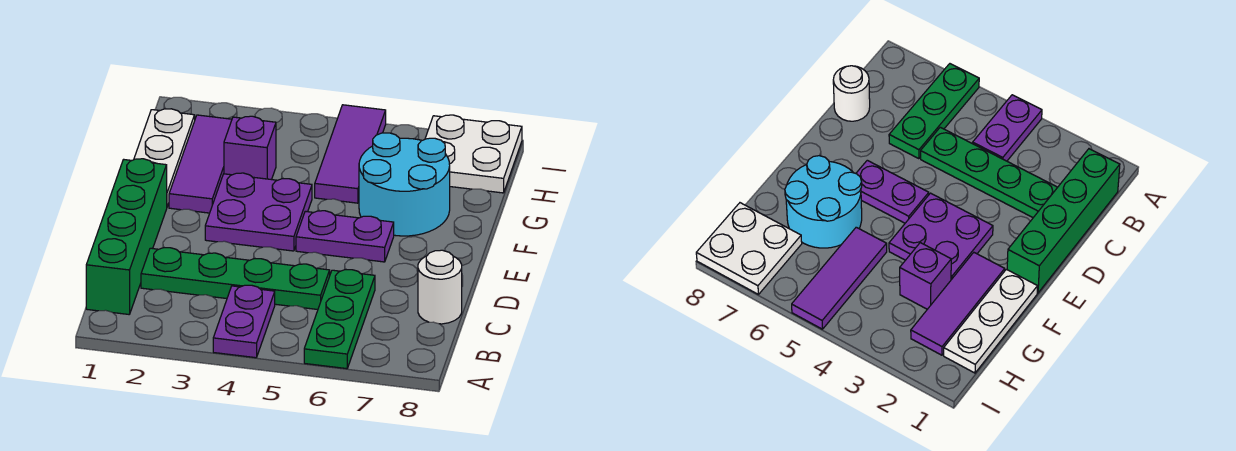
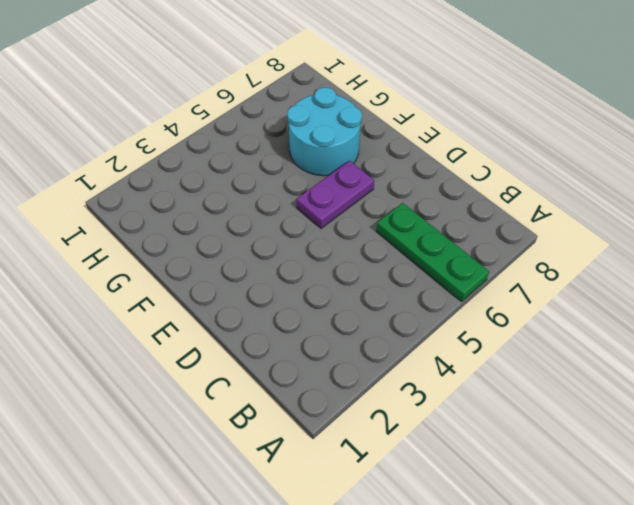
none -> purple 1x2 plate [213,285,275,358]
none -> green 1x4 brick [86,159,167,314]
none -> green 1x4 plate [141,248,330,309]

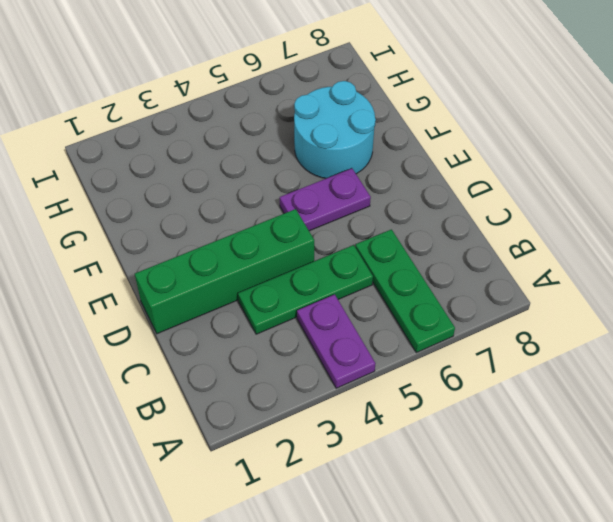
green 1x3 plate [238,245,373,334] -> green 1x4 plate [141,248,330,309]
green 1x4 brick [135,209,314,334] -> green 1x4 brick turned to [86,159,167,314]
none -> white 1x1 round brick [418,250,462,324]
none -> purple 2x2 plate [205,173,312,251]
none -> white 1x3 plate [134,109,195,206]

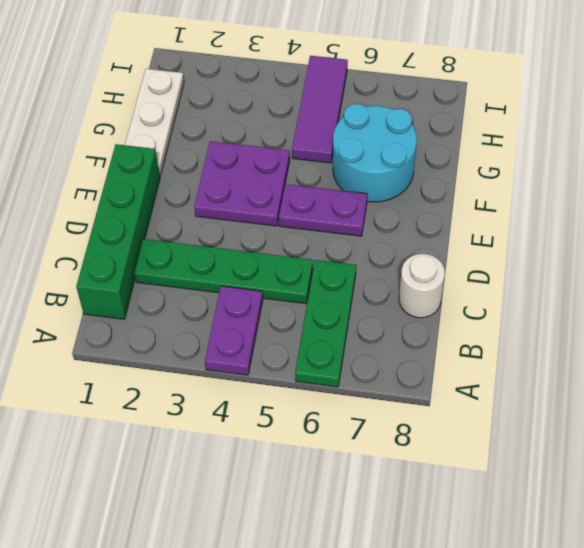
none -> purple 1x3 tile [169,115,232,213]
none -> purple 1x1 brick [224,116,276,180]
none -> white 2x2 plate [425,115,522,193]

